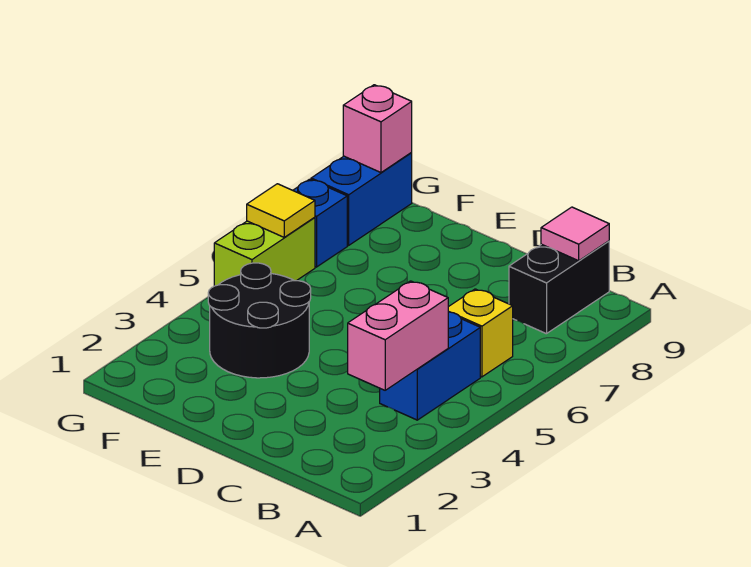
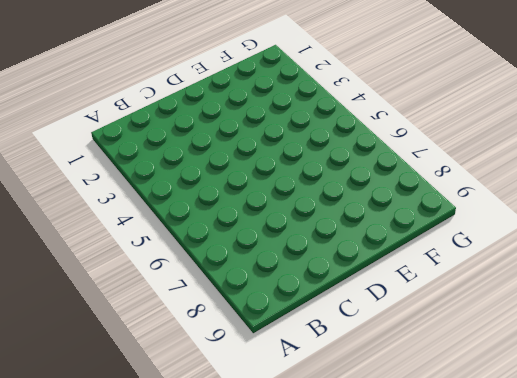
none -> blue 1x2 brick [380,312,480,420]
none -> yellow 1x1 brick [448,289,513,377]

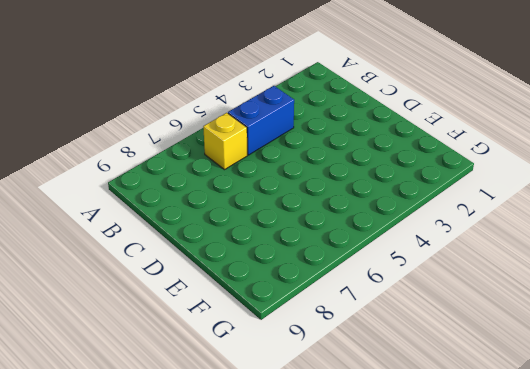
none -> black 1x2 brick [509,241,609,334]
none -> black 2x2 round brick [208,263,311,378]

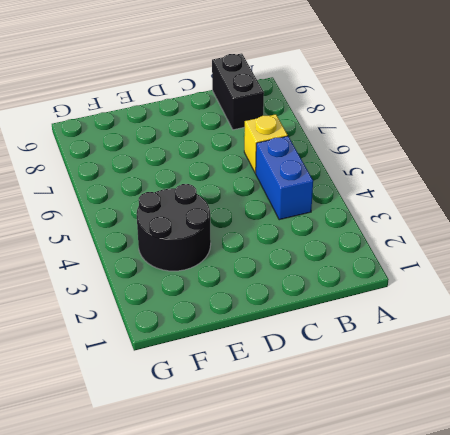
none -> lime 1x2 brick [214,217,315,286]
none -> blue 1x1 brick [293,179,347,267]

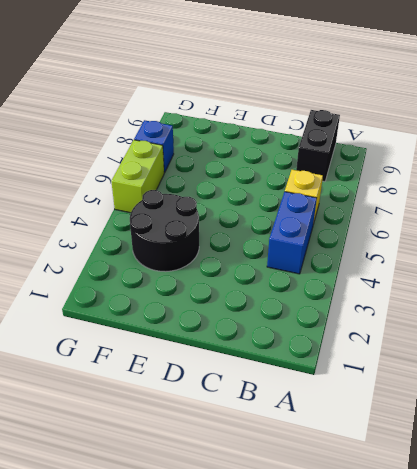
none -> blue 1x2 brick [311,153,412,245]
none -> pink 1x2 brick [348,281,448,390]

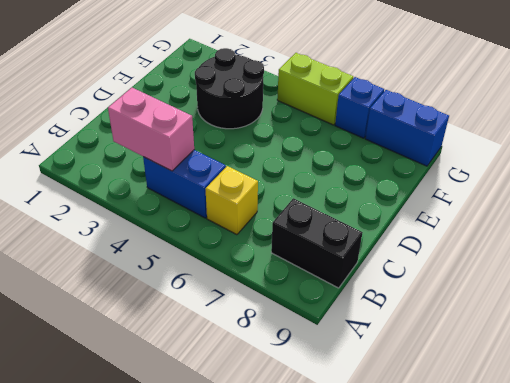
none -> pink 1x1 tile [541,207,609,261]
none -> yellow 1x1 tile [247,184,315,237]

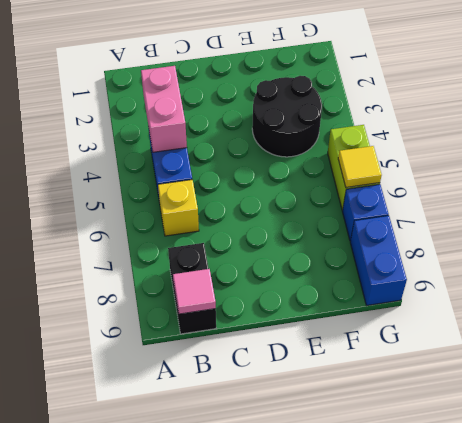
none -> pink 1x1 brick [343,85,412,172]

